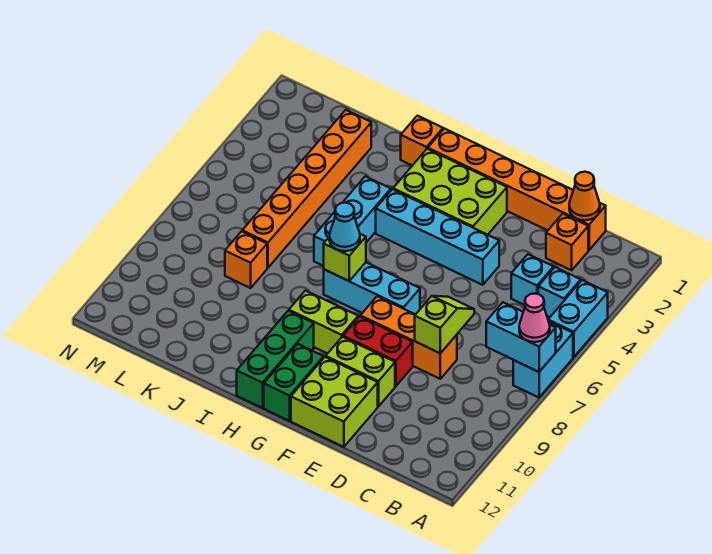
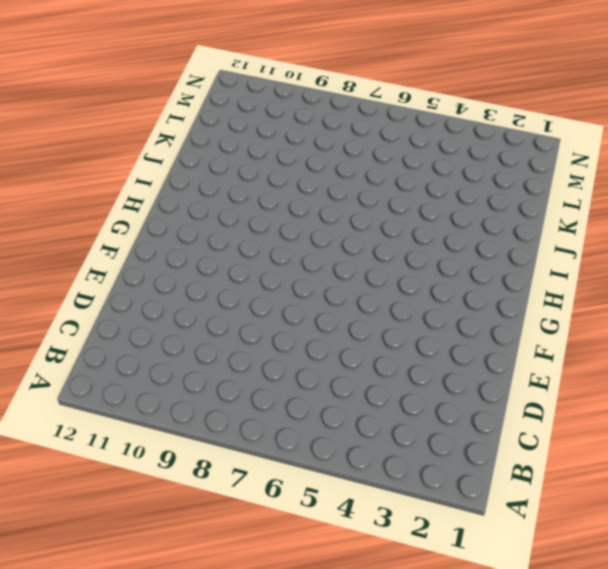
none -> cyan 1x2 brick [548,280,608,357]
none -> cyan 1x2 brick [513,322,573,397]
none -> cyan 1x1 brick [538,267,581,317]

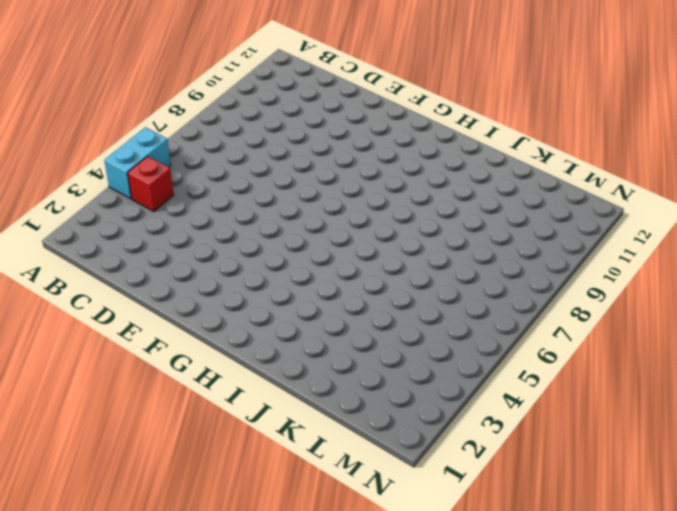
red 1x1 brick [128,156,174,212] -> cyan 1x1 brick [538,267,581,317]
none -> cyan 1x2 brick [513,322,573,397]
none -> orange 1x6 brick [428,129,606,250]
none -> orange 1x1 brick [546,214,588,270]

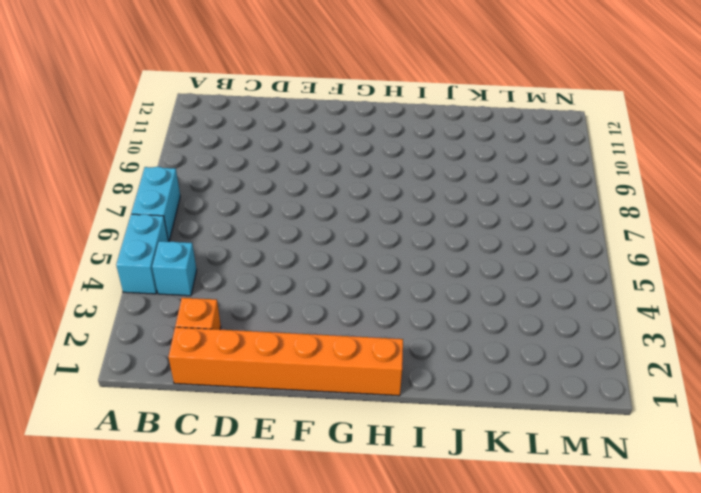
none -> cyan 1x1 brick [511,254,554,305]
none -> orange 1x3 brick [360,296,457,379]
none -> cyan 1x4 brick [376,189,499,285]

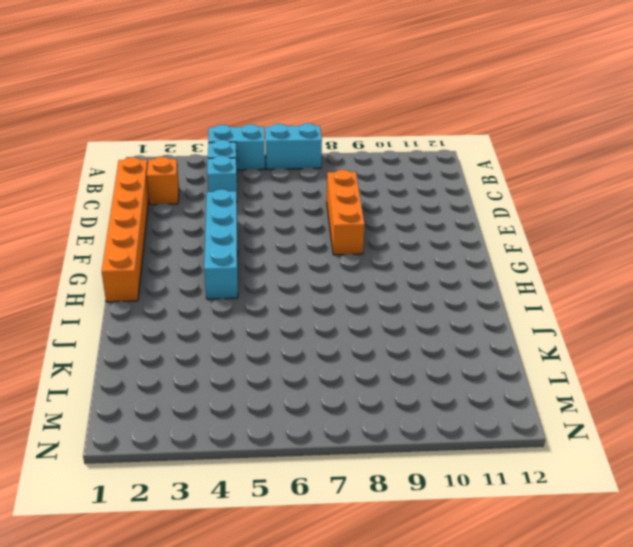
none -> red 1x2 brick [343,317,413,386]
none -> lime 1x2 brick [326,337,395,406]
none -> lime 2x2 brick [291,357,378,447]

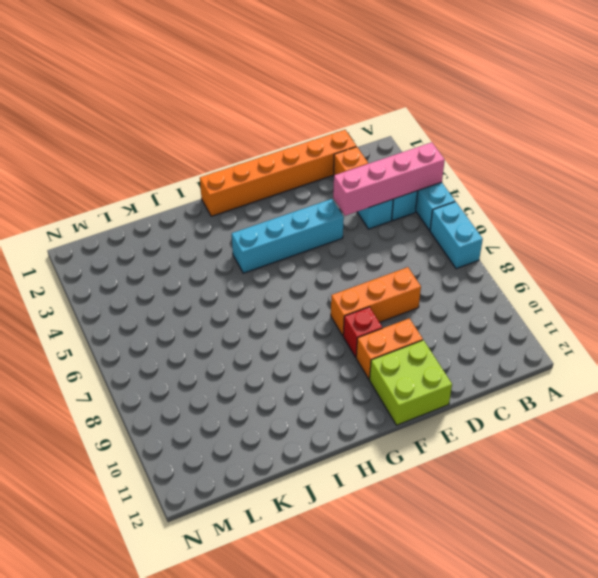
pink 1x4 brick [333,142,445,216] -> none
orange 1x2 brick [356,318,423,379] -> lime 1x2 brick [326,337,395,406]
red 1x1 brick [343,307,382,357] -> red 1x2 brick [343,317,413,386]
none -> lime 2x3 brick [393,149,507,235]
none -> cyan 1x3 brick [324,263,420,315]
none -> lime 1x2 brick [289,291,358,354]

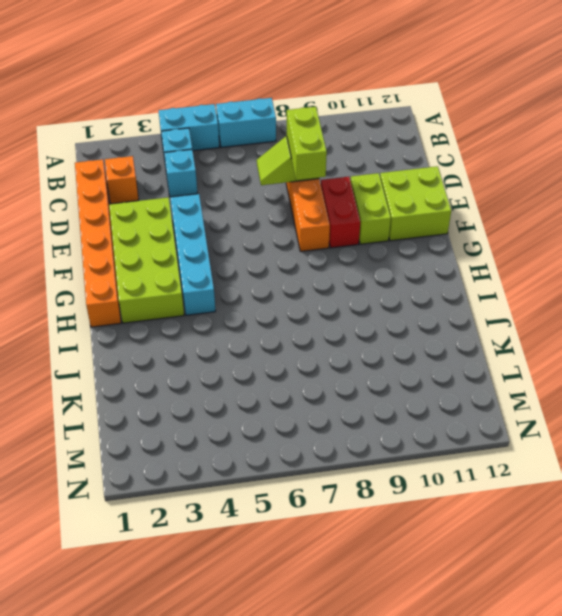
lime 1x2 brick [287,107,327,180] -> lime 1x2 brick moved to [289,291,358,354]
lime 2x4 brick [109,197,184,323] -> lime 2x3 brick [393,149,507,235]
none -> cyan 1x3 brick [324,263,420,315]
none -> green 1x2 brick [264,344,324,421]
none -> green 1x3 brick [237,311,314,408]

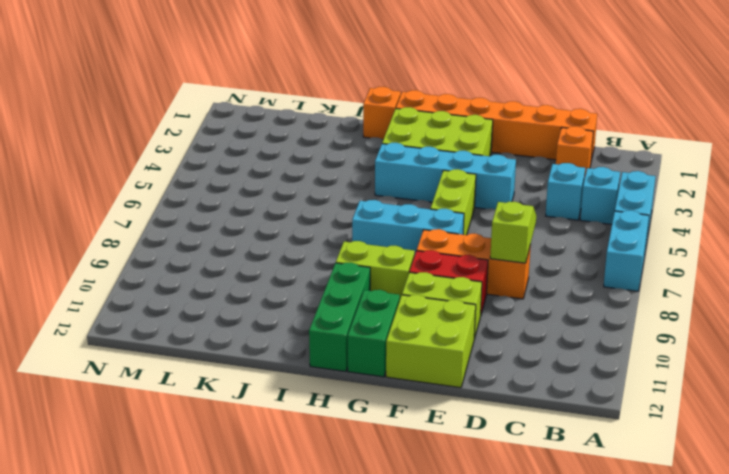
lime 1x2 brick [430,169,476,235] -> none
none -> cyan 1x3 brick [314,176,391,266]
none -> orange 1x6 brick [242,110,371,268]
none -> orange 1x1 brick [225,231,267,288]

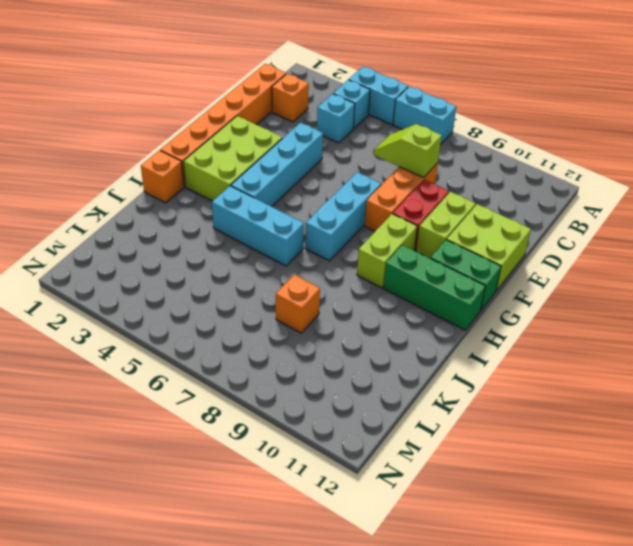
none -> orange 1x6 brick [242,110,371,268]
none -> cyan 1x2 brick [486,302,556,372]
none -> orange 1x1 cone [569,172,600,220]

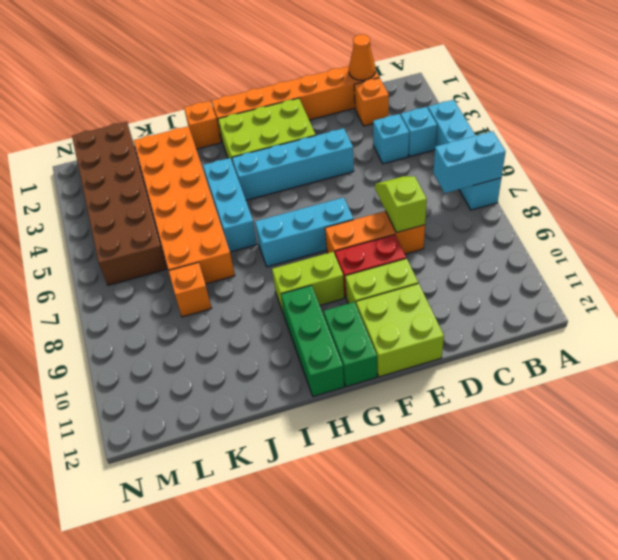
orange 2x6 brick [134,126,235,284] -> orange 1x6 brick [242,110,371,268]
brown 2x6 brick [72,122,167,285] -> none
none -> lime 1x1 brick [324,234,366,281]
none -> pink 1x1 cone [519,294,550,342]
none -> cyan 1x1 cone [329,203,360,251]

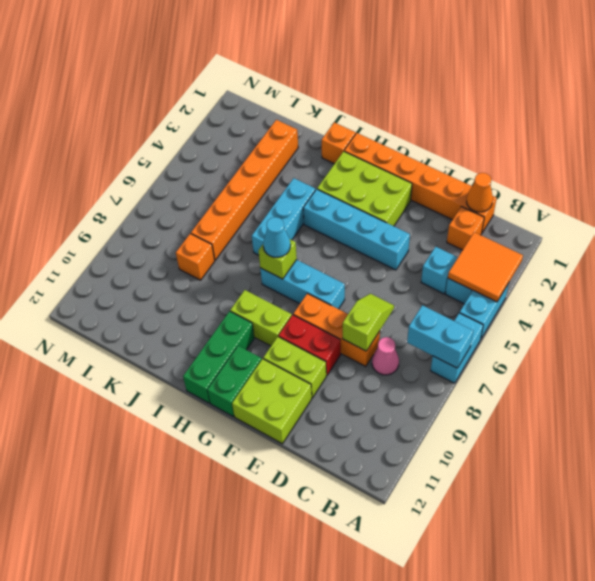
orange 2x2 tile [448,232,523,302] -> none
pink 1x1 cone [372,337,399,375] -> pink 1x1 cone moved to [519,294,550,342]

